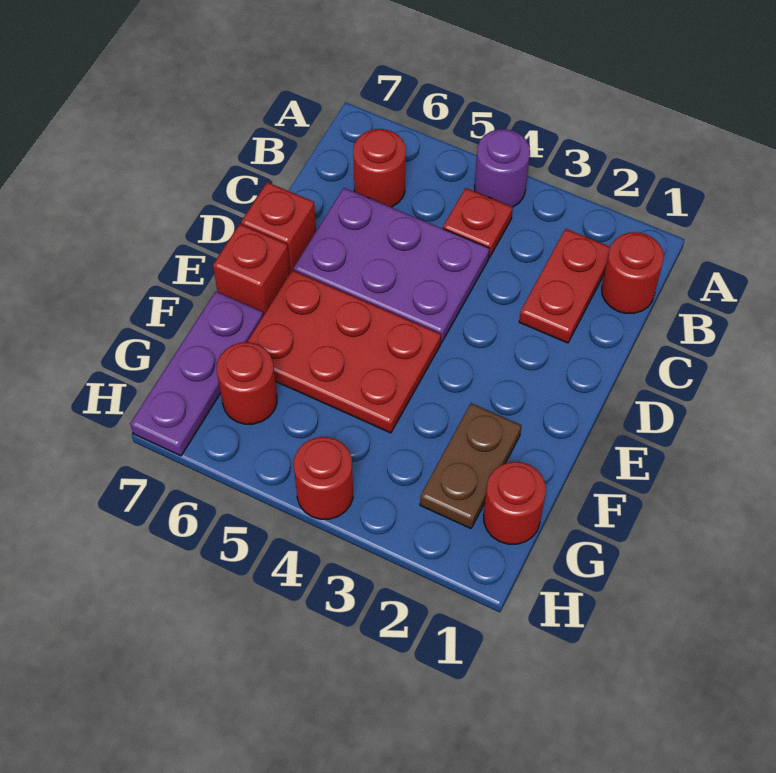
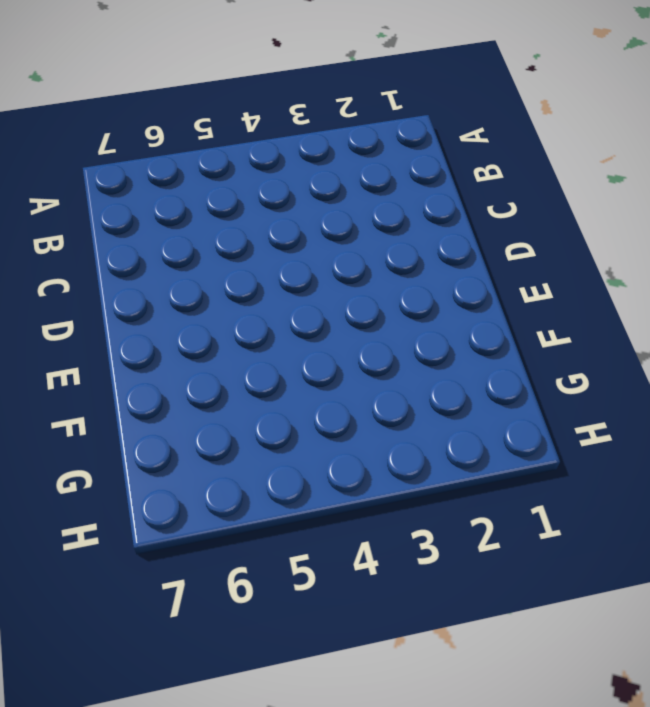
none -> purple 1x1 round brick [475,129,530,207]
none -> red 1x1 round brick [602,232,664,313]
none -> red 1x2 plate [519,229,610,343]

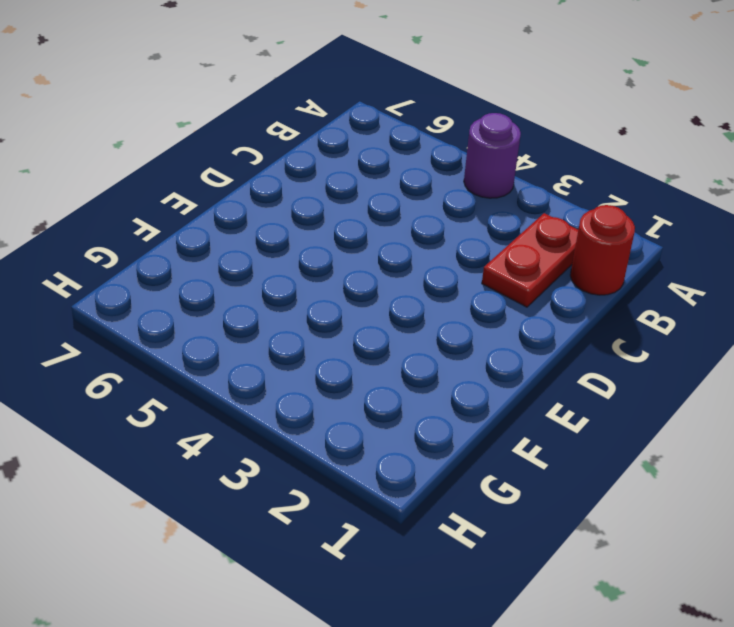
none -> red 1x1 plate [443,188,513,258]
none -> red 1x1 round brick [353,129,406,207]
none -> purple 2x3 plate [293,188,489,343]

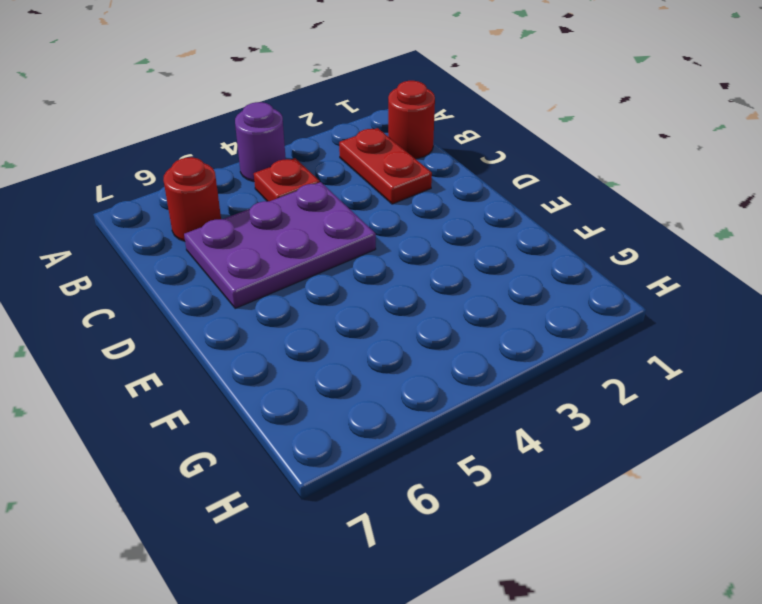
none -> red 1x1 brick [241,182,316,273]
none -> red 2x3 plate [247,270,441,433]
none -> red 1x1 brick [213,224,290,315]

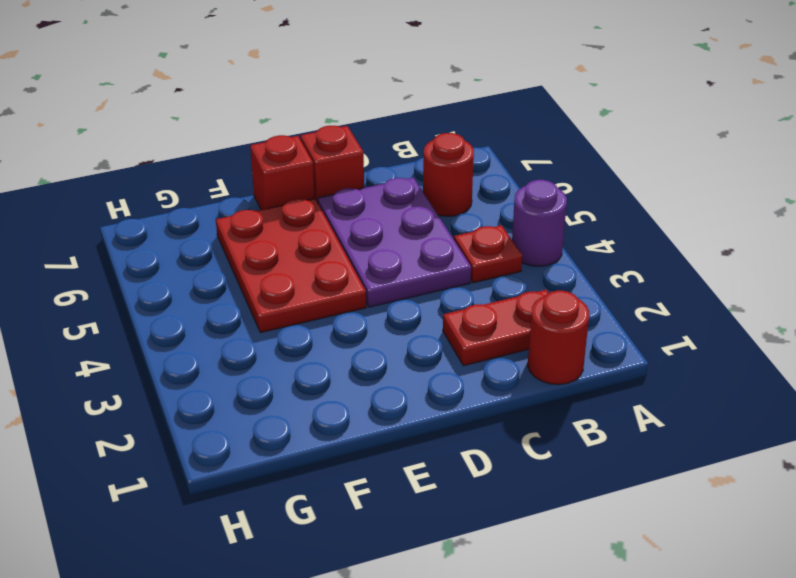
none -> brown 1x2 plate [420,403,521,528]
none -> purple 1x3 plate [130,292,263,456]
none -> red 1x1 round brick [484,462,546,544]

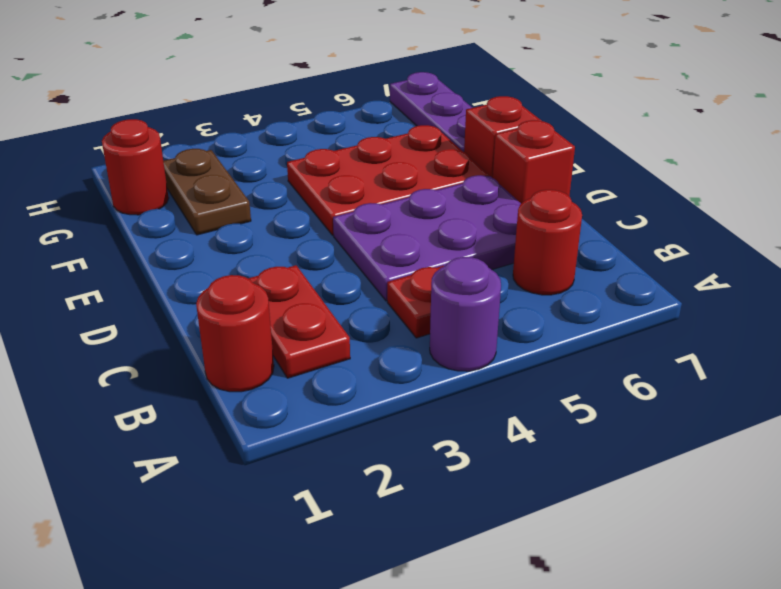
none -> red 1x1 round brick [217,342,277,424]
none -> red 1x1 round brick [294,437,353,519]

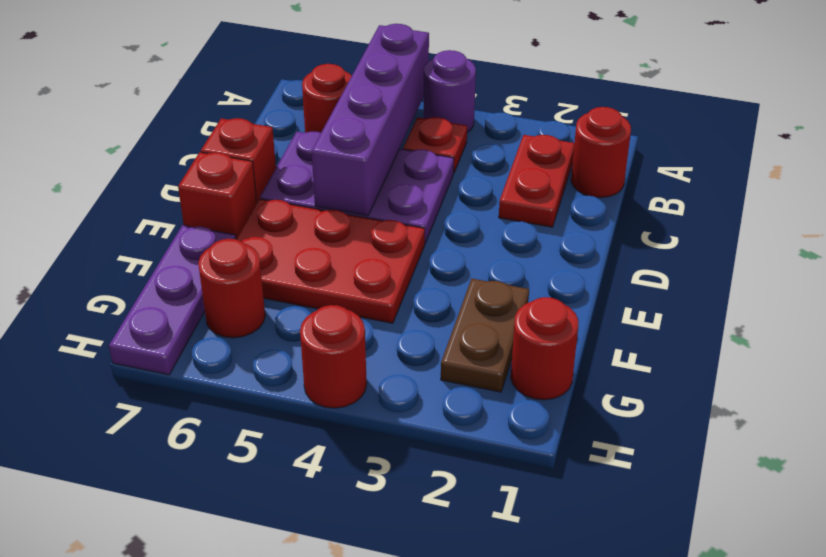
purple 1x4 brick [312,24,429,216] -> none

